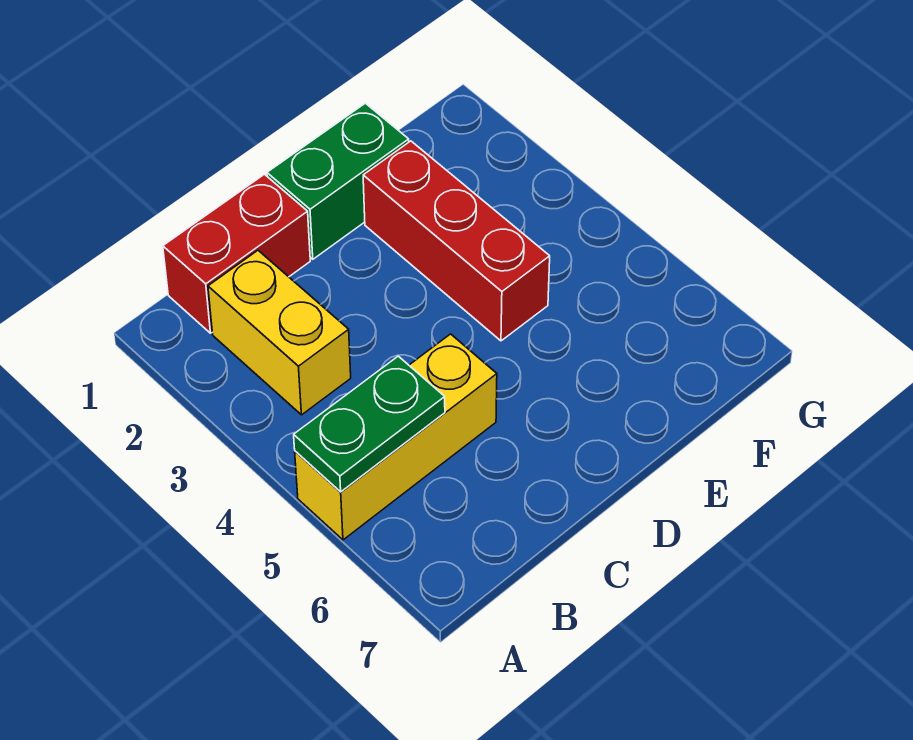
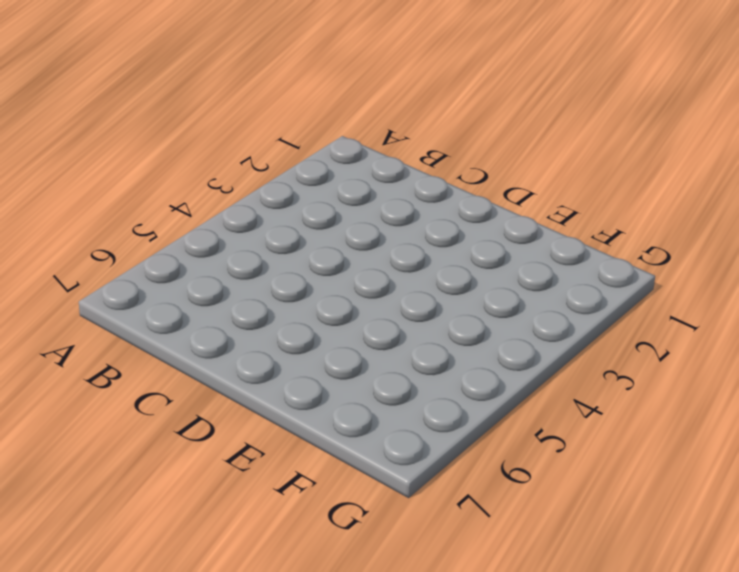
none -> yellow 1x3 brick [295,334,497,540]
none -> red 1x2 brick [163,174,310,333]

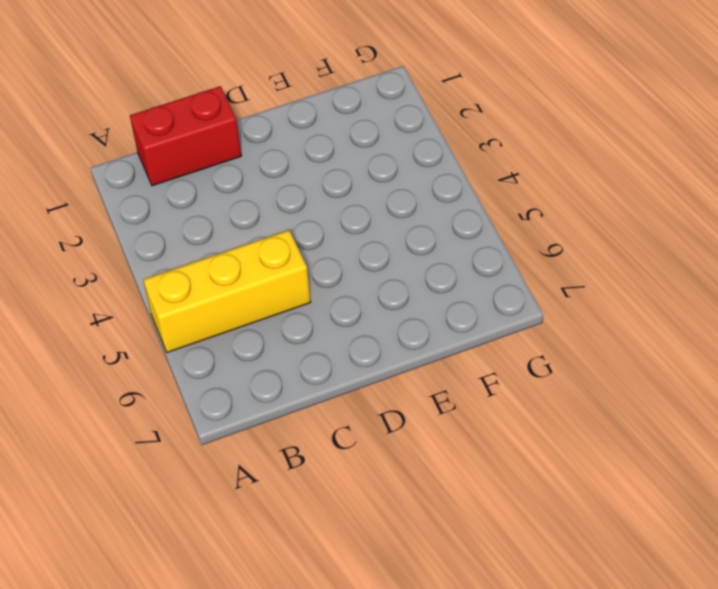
none -> yellow 1x2 brick [208,251,351,415]
none -> green 1x2 brick [267,103,409,259]

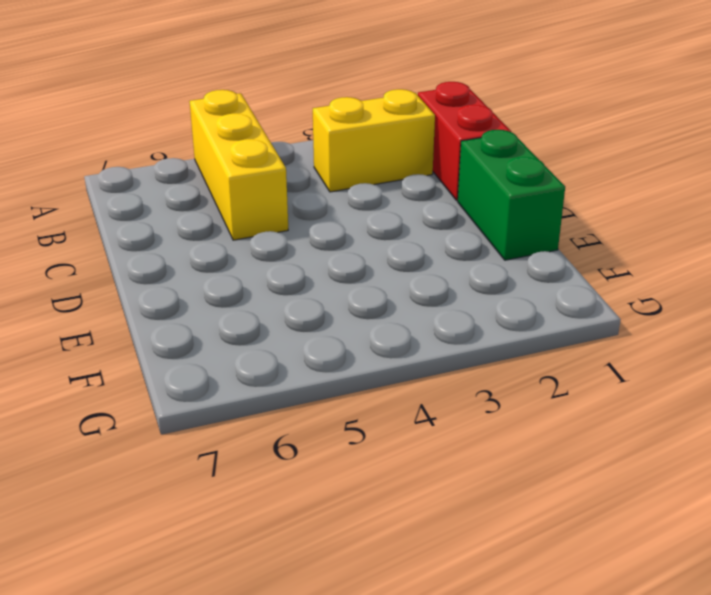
none -> red 1x3 brick [363,141,550,341]
none -> green 1x2 plate [294,356,445,492]

